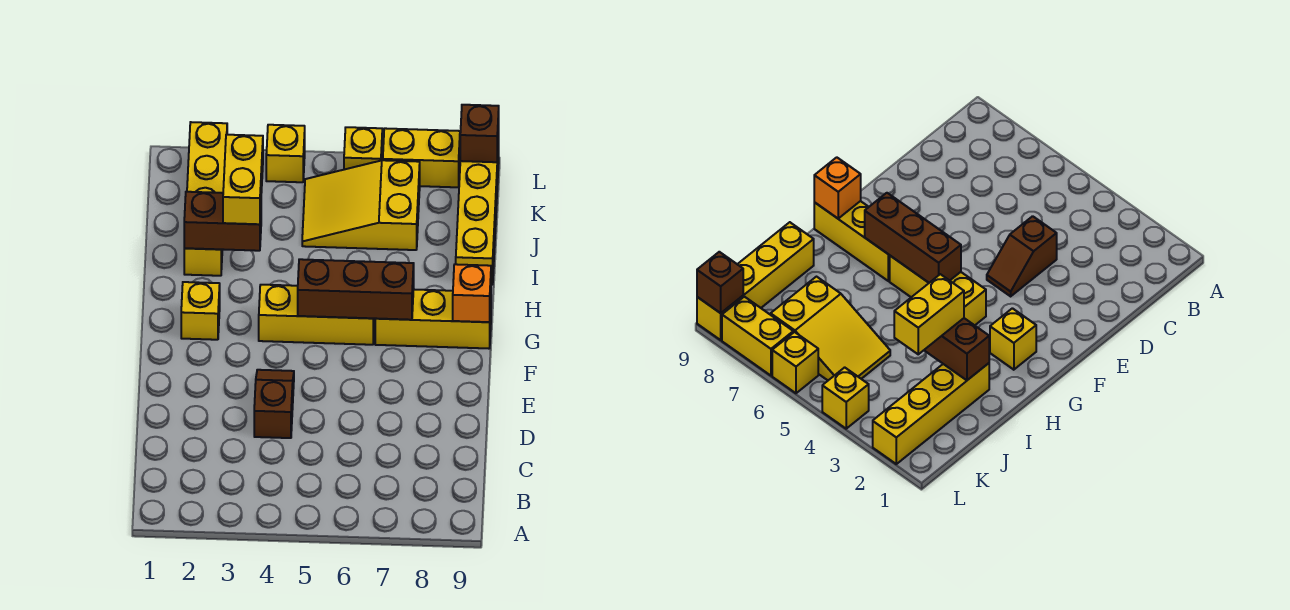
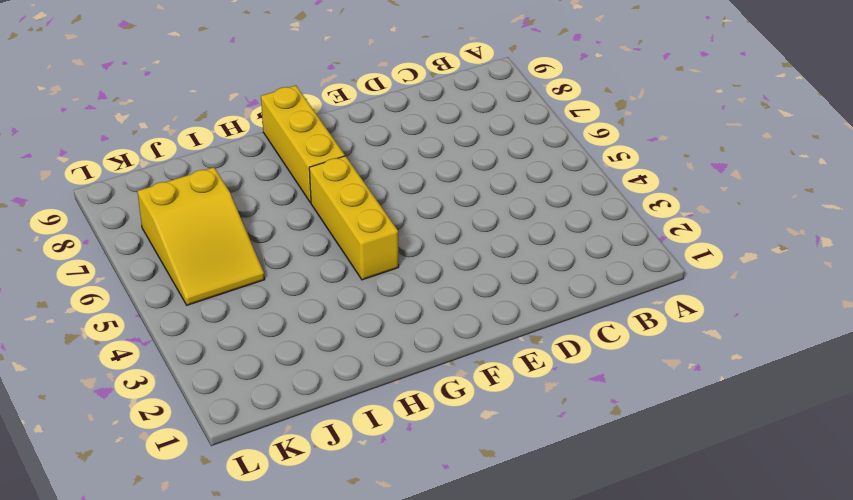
none -> brown 1x2 slope [254,370,294,438]
none -> yellow 1x1 brick [181,282,220,340]
none -> yellow 1x4 brick [184,122,227,276]

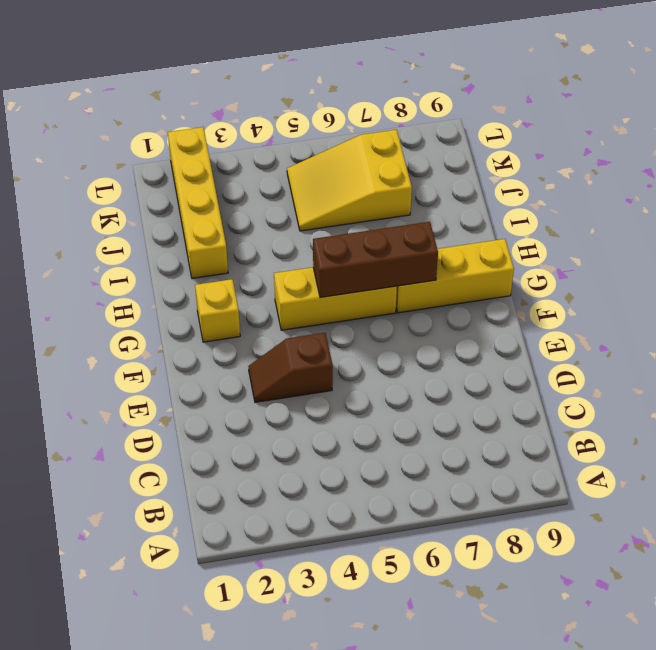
brown 1x2 slope [249,333,333,402] -> brown 1x2 slope turned to [254,370,294,438]
none -> yellow 1x4 brick [456,138,499,285]
none -> yellow 1x1 brick [266,125,305,182]
none -> yellow 1x1 brick [344,127,382,170]

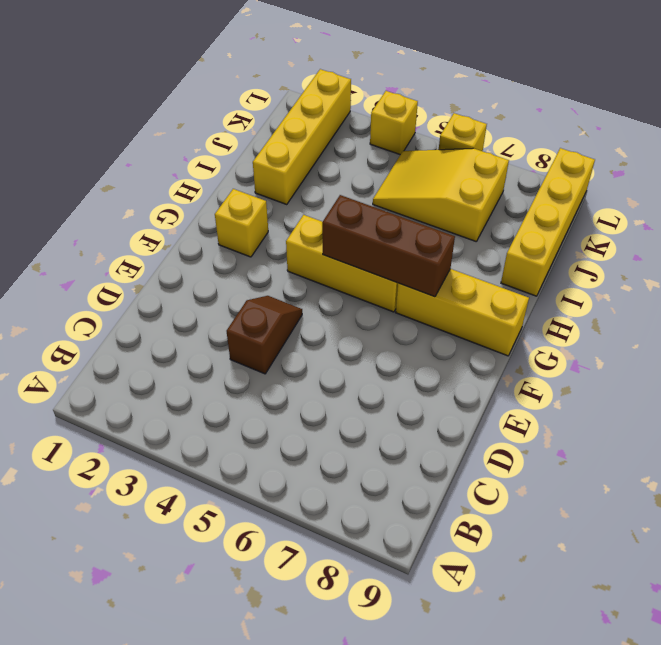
none -> yellow 1x2 brick [383,128,460,187]
none -> orange 1x1 brick [453,264,491,322]
none -> brown 1x2 brick [184,192,261,251]

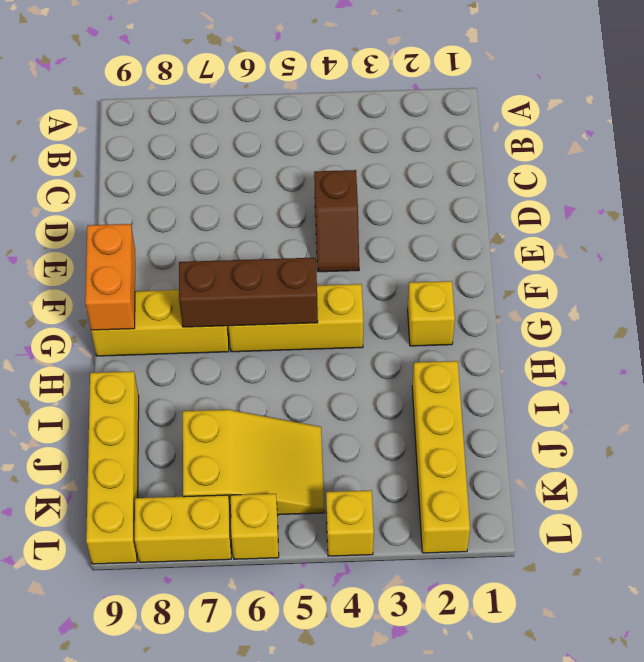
orange 1x2 brick [85,224,135,330] -> orange 1x1 brick [453,264,491,322]
none -> brown 1x2 brick [184,192,261,251]
none -> brown 1x1 brick [460,105,499,162]
none -> yellow 1x2 brick [223,135,263,224]

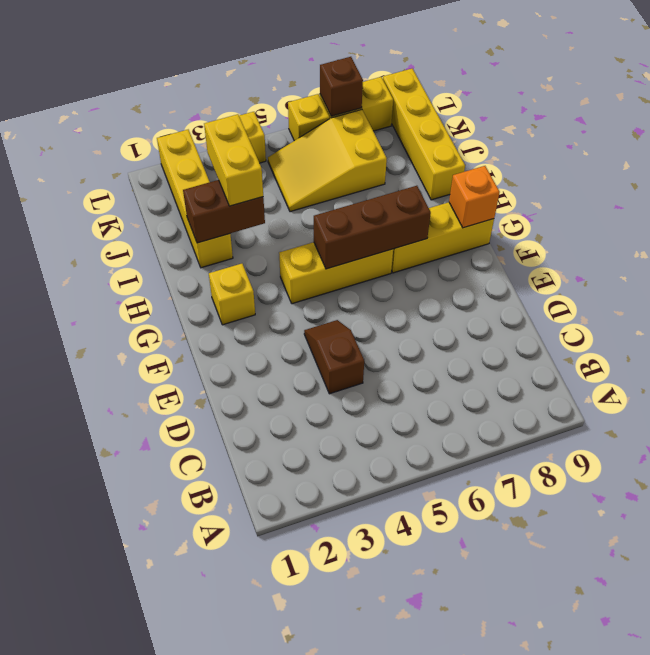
brown 1x1 brick [320,57,363,116] -> brown 1x1 brick moved to [460,105,499,162]

